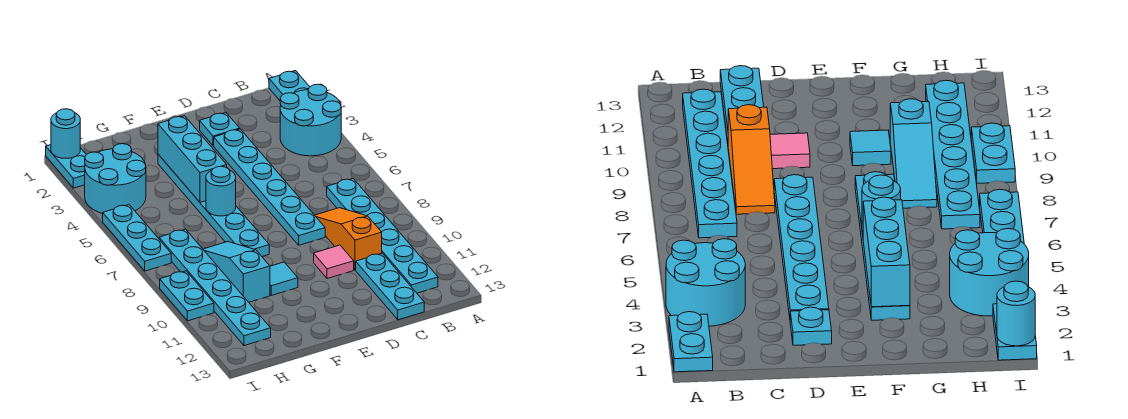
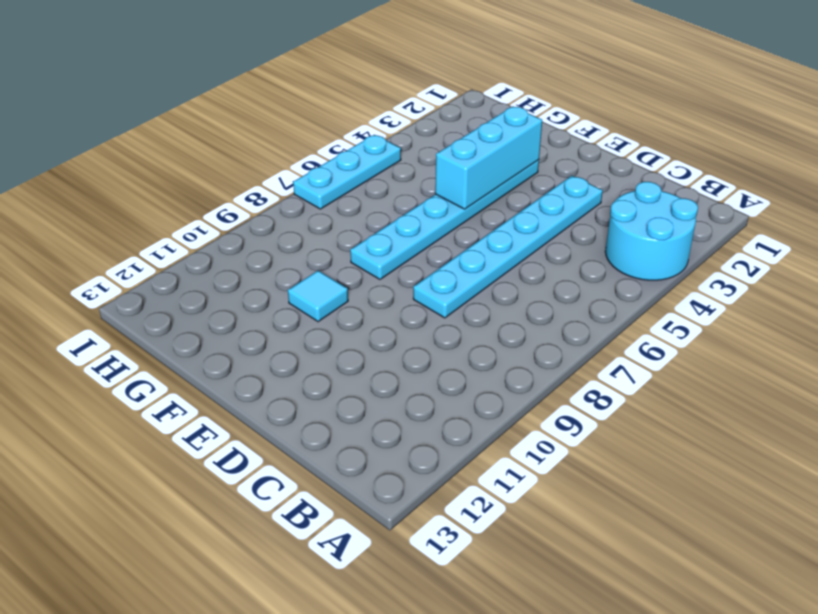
none -> cyan 1x2 plate [269,71,310,100]
none -> cyan 1x6 plate [327,179,438,293]
none -> orange 1x3 slope [315,208,382,270]

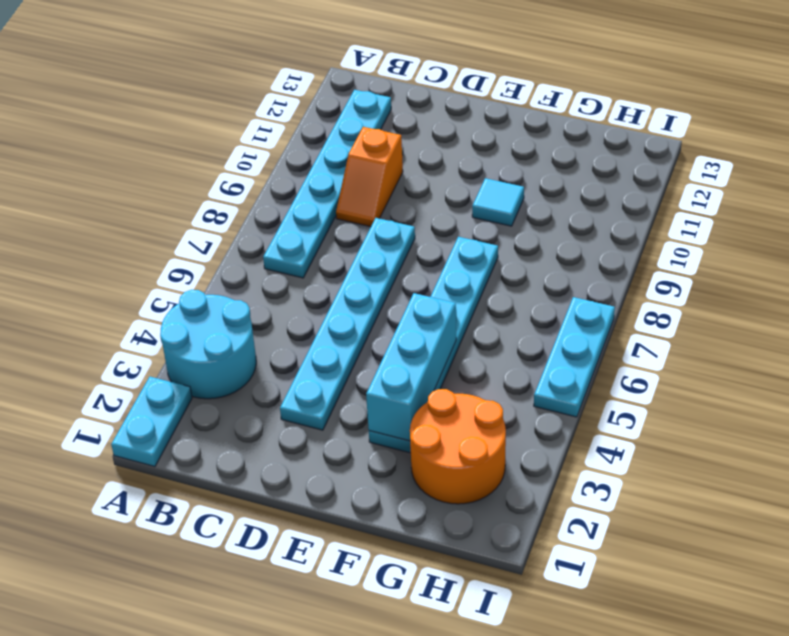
orange 1x2 slope [336,127,403,227] -> orange 1x3 slope [315,208,382,270]
orange 2x2 round brick [410,389,506,504] -> cyan 2x2 round brick [85,144,146,213]
none -> cyan 1x3 plate [356,253,424,320]
none -> cyan 1x1 plate [200,113,240,146]
none -> pink 1x1 tile [314,245,354,279]

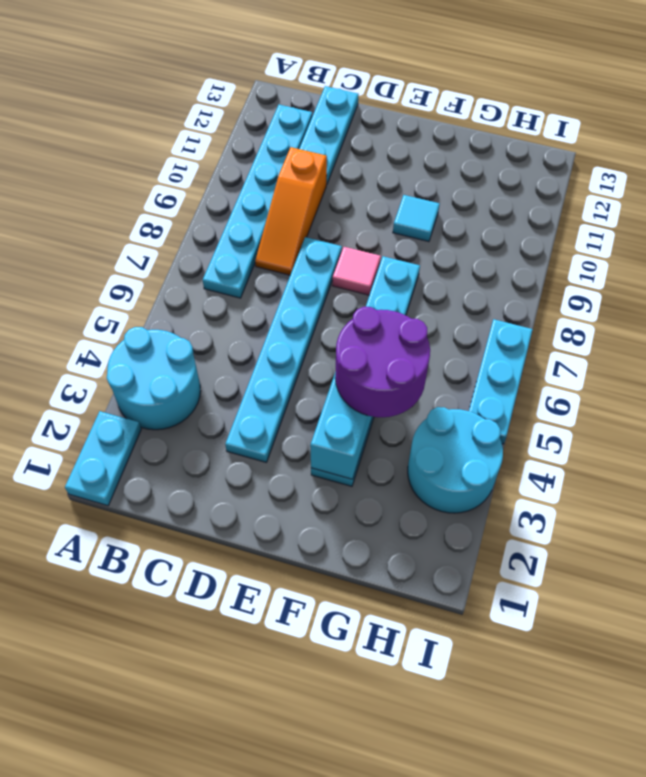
pink 1x1 tile [333,247,381,295] -> pink 1x1 tile moved to [314,245,354,279]
purple 2x2 round brick [335,307,430,417] -> none
none -> cyan 1x1 plate [200,113,240,146]
none -> cyan 1x3 slope [203,242,270,302]
none -> cyan 1x6 plate [159,229,271,346]

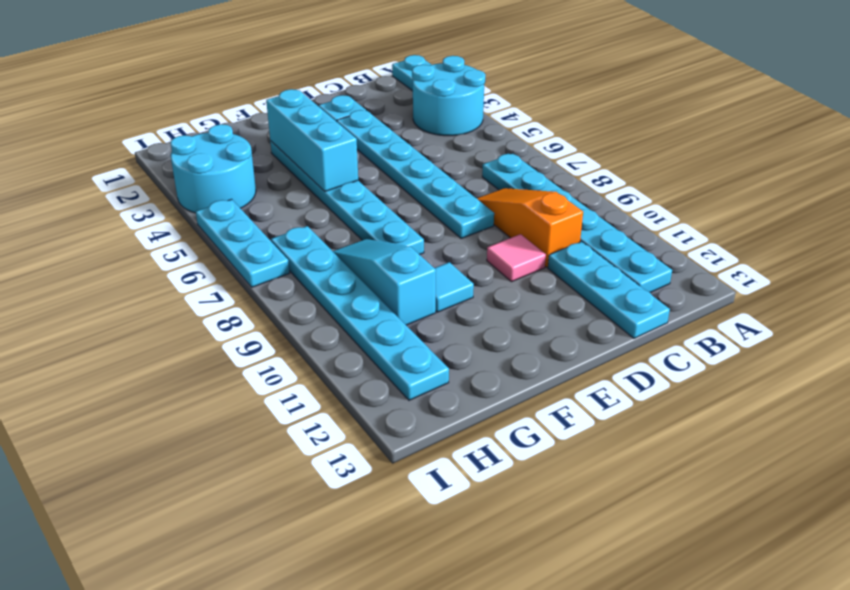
none -> cyan 1x2 plate [46,145,86,188]
none -> cyan 1x2 plate [160,271,214,321]
none -> cyan 1x1 round brick [206,166,236,216]

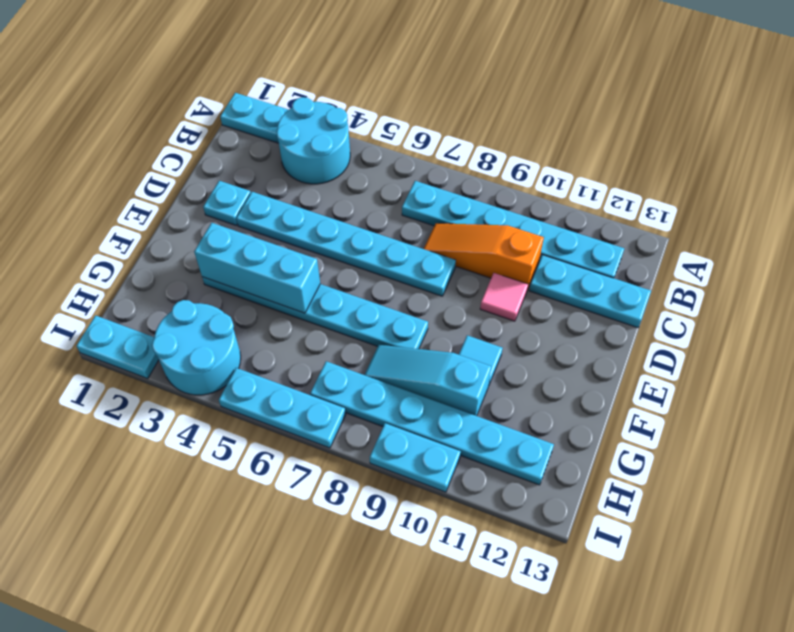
none -> cyan 1x1 round brick [206,166,236,216]
none -> cyan 1x1 round brick [51,109,80,158]

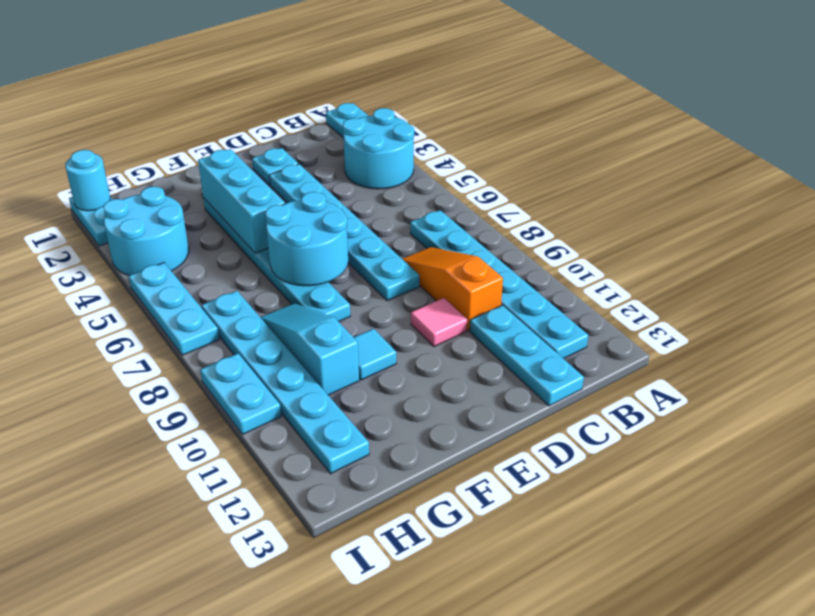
cyan 2x2 round brick [265,192,348,286] -> cyan 1x1 round brick [206,166,236,216]

